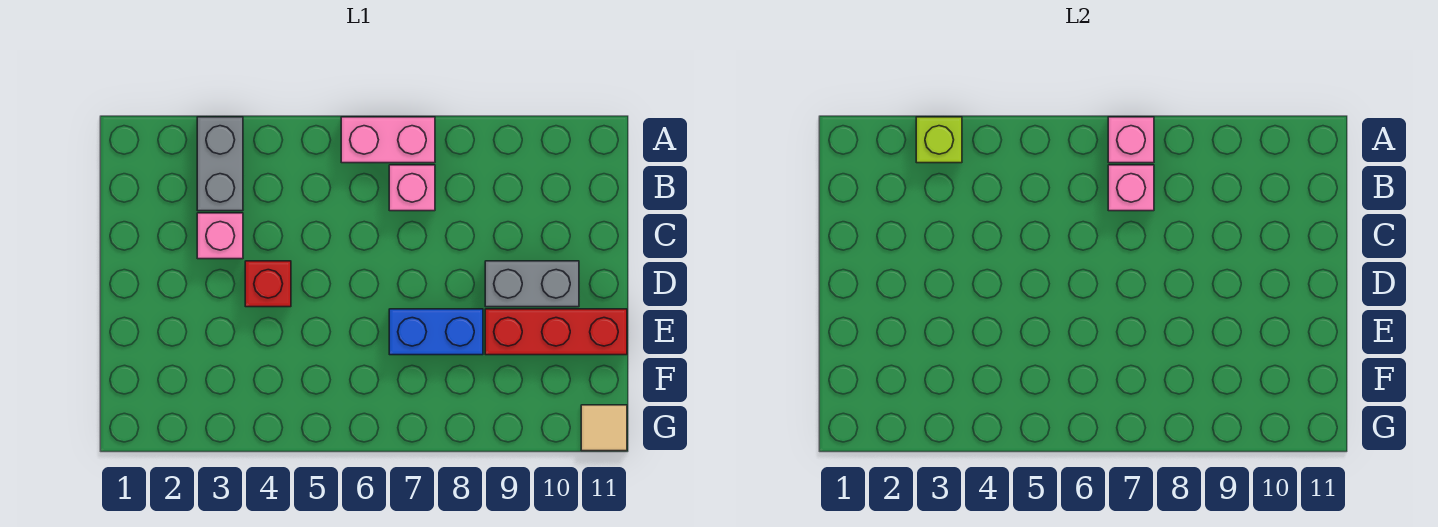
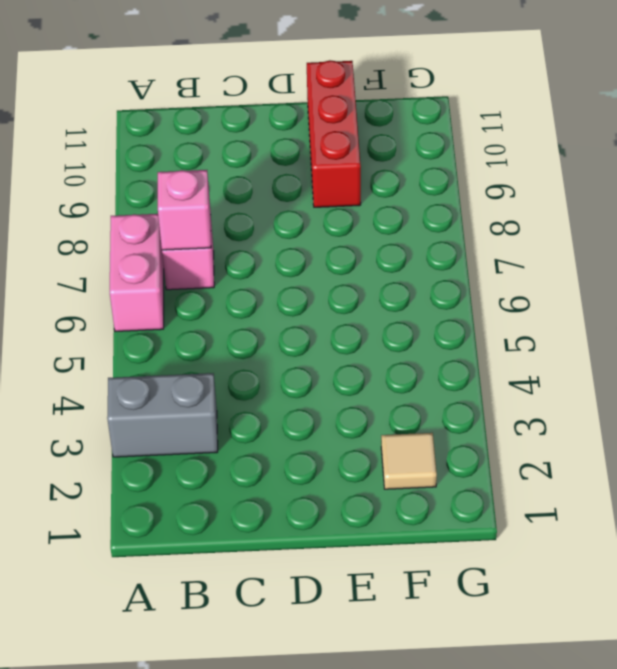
tan 1x1 tile [381,433,437,489] -> tan 1x1 tile moved to [581,405,627,451]
none -> pink 1x1 brick [197,213,243,259]
none -> red 1x1 brick [245,261,291,307]
none -> grey 1x2 brick [485,261,579,307]

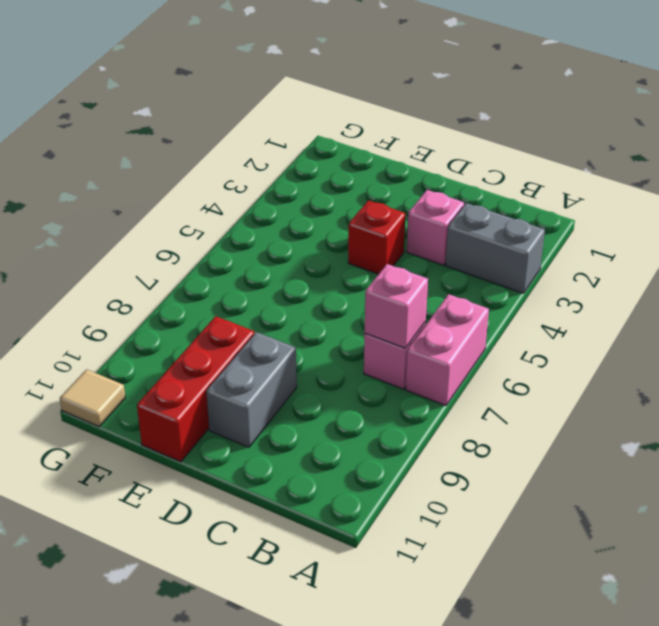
none -> blue 1x2 brick [389,309,483,355]
none -> lime 1x1 brick [916,117,962,163]
none -> pink 1x1 brick [1108,117,1154,163]

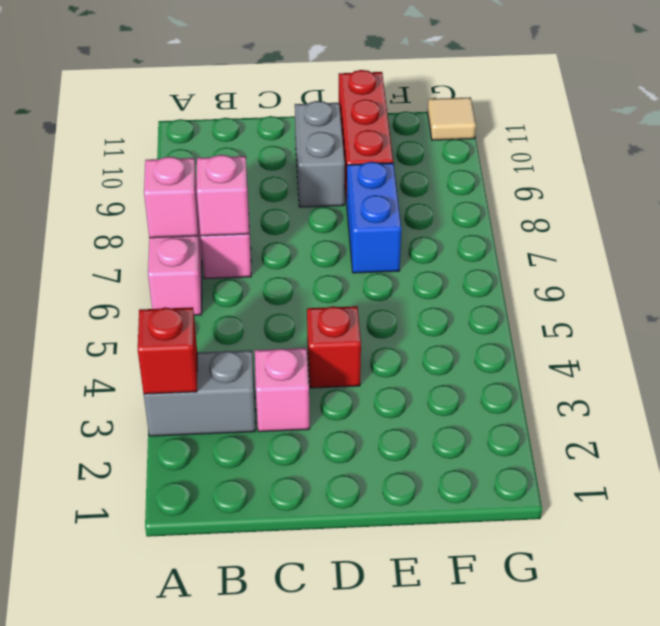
red 1x1 brick [138,307,197,394] -> lime 1x1 brick [916,117,962,163]

